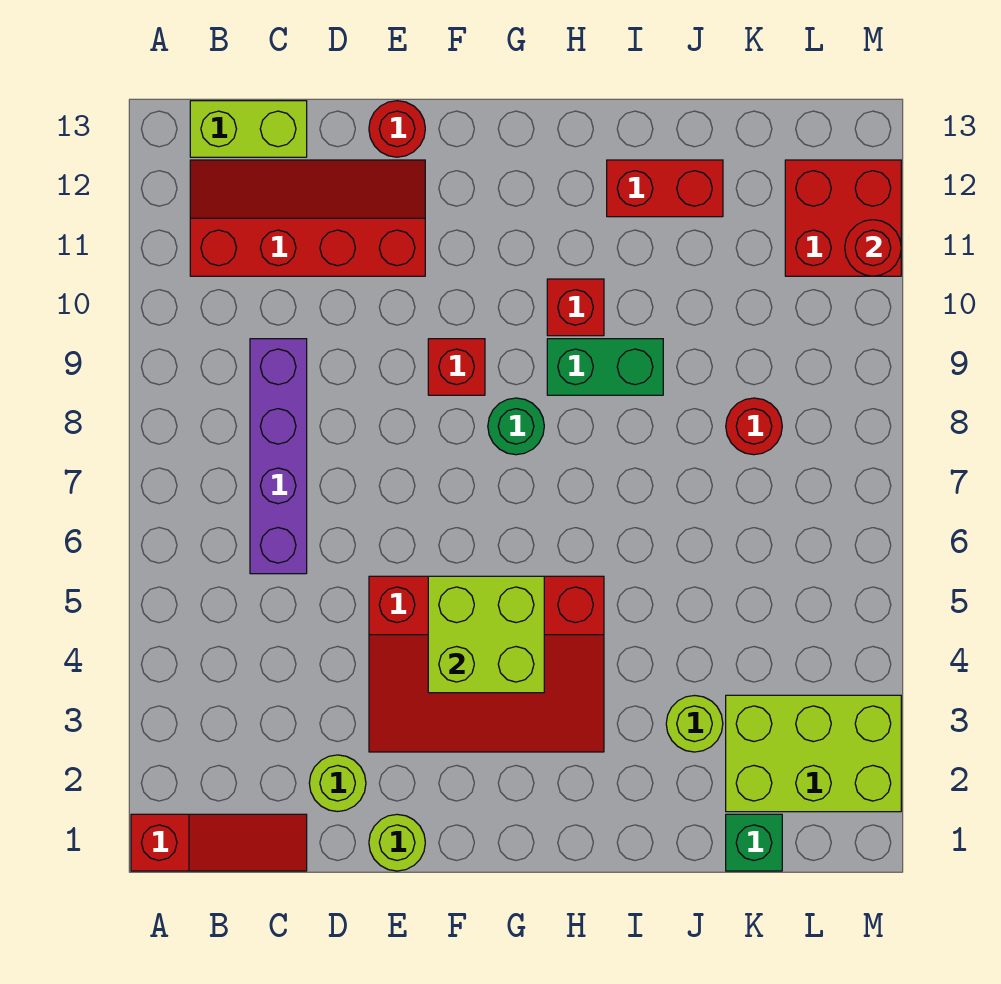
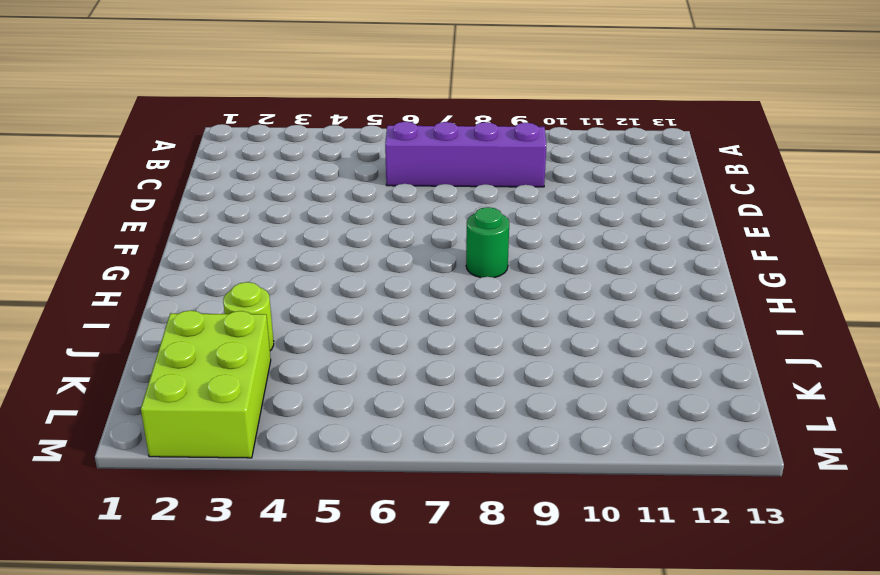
none -> red 1x3 slope [131,814,307,871]
none -> red 2x4 slope [190,160,425,276]
none -> lime 1x2 brick [190,101,307,157]

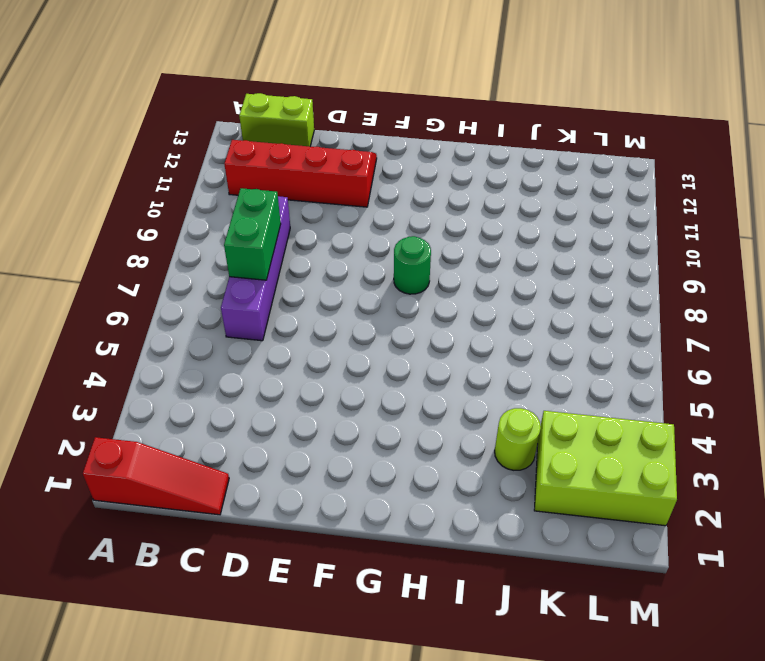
green 1x2 brick [224,188,281,280] -> green 1x2 brick turned to [547,339,663,395]
none -> lime 1x1 round brick [309,755,366,812]
none -> lime 1x1 round brick [369,814,425,871]
none -> red 3x4 slope [369,576,604,752]

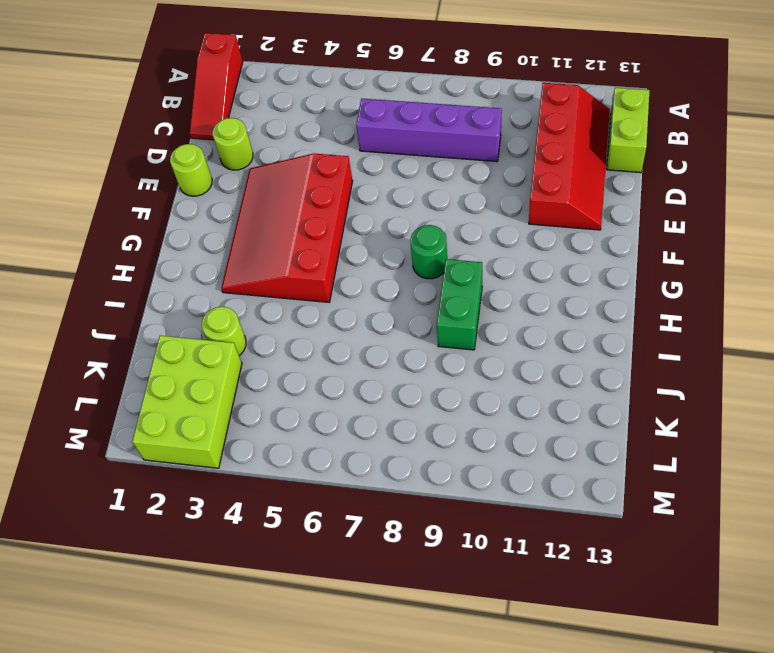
none -> red 1x1 round brick [369,101,425,157]
none -> red 1x1 brick [428,339,485,395]
none -> red 1x1 brick [547,279,604,336]

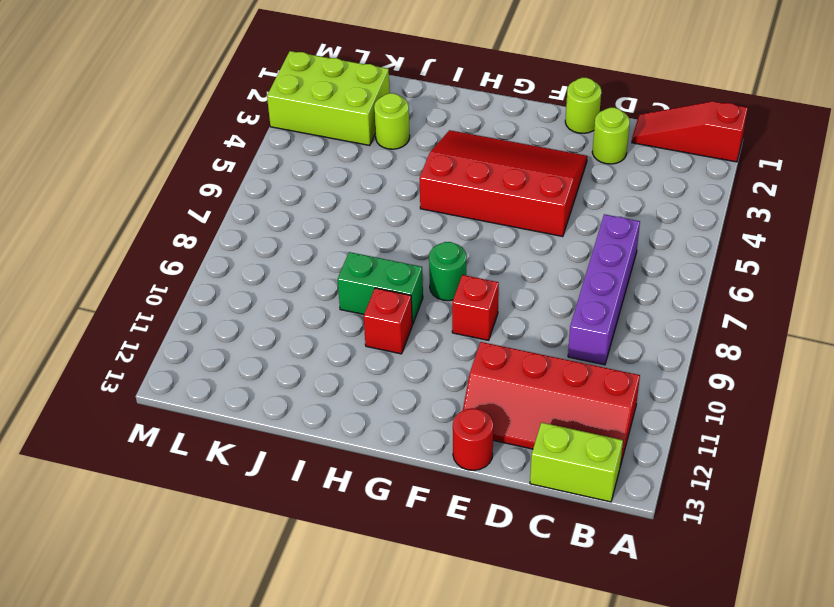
none -> red 1x2 brick [607,160,723,217]
none -> green 1x1 brick [726,814,782,871]
none -> red 1x1 round brick [726,398,782,455]

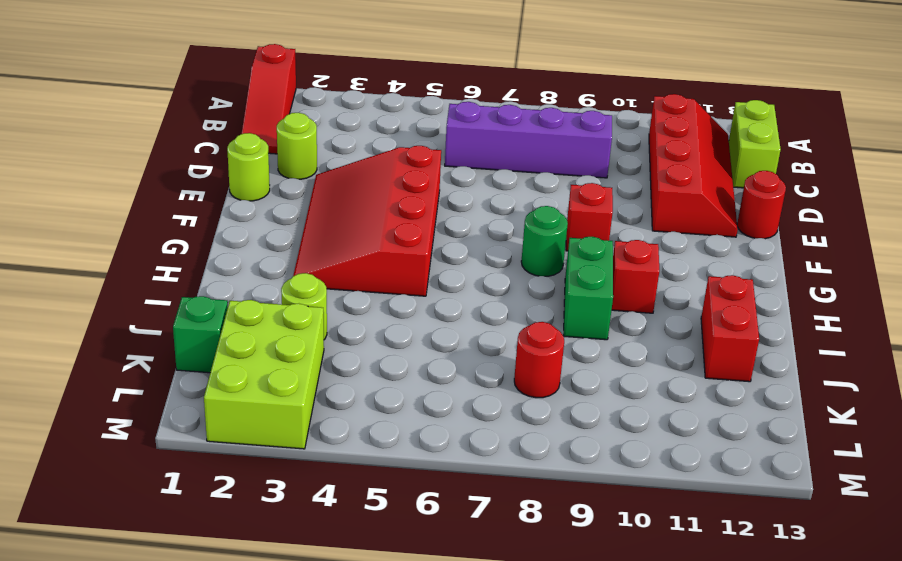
none -> red 2x2 brick [785,160,901,276]
none -> lime 2x2 brick [428,576,544,693]
none -> red 1x1 round brick [845,220,901,276]

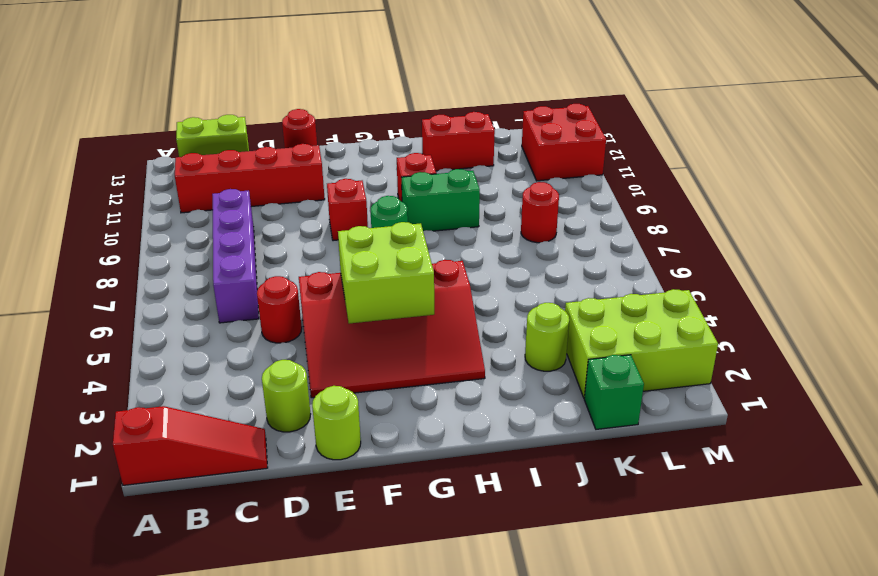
red 1x1 round brick [257,276,302,343] -> red 1x1 round brick moved to [845,220,901,276]

